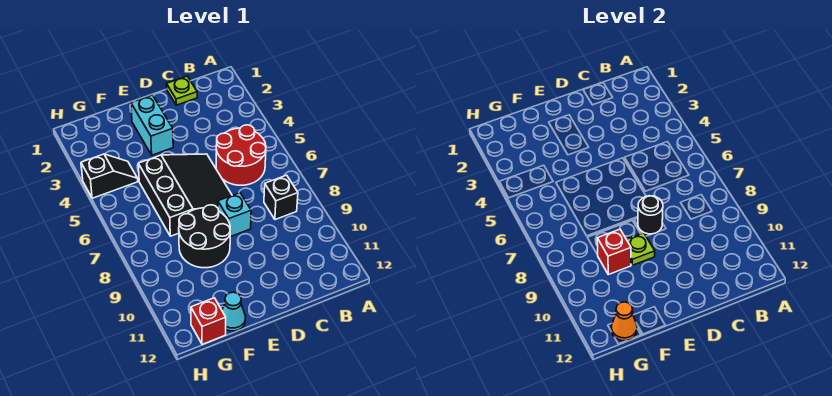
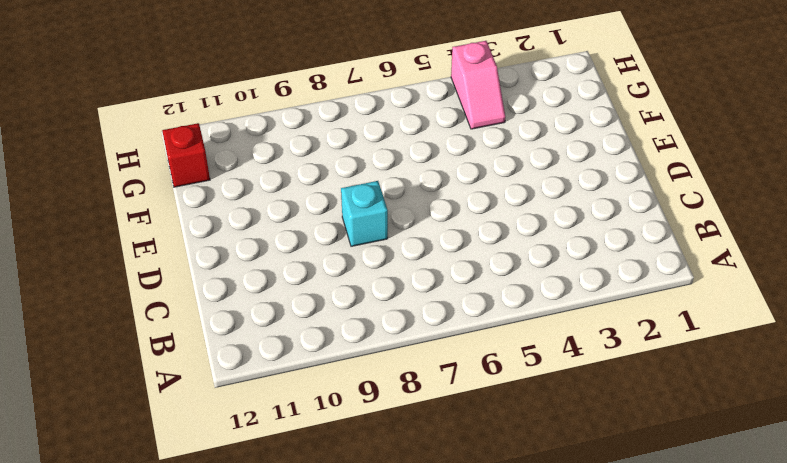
pink 1x2 slope [451,41,505,129] -> black 1x2 slope [81,154,138,198]
none -> red 2x2 round brick [216,125,266,185]
none -> black 1x1 brick [264,175,298,220]
none -> lime 1x1 plate [167,76,197,105]

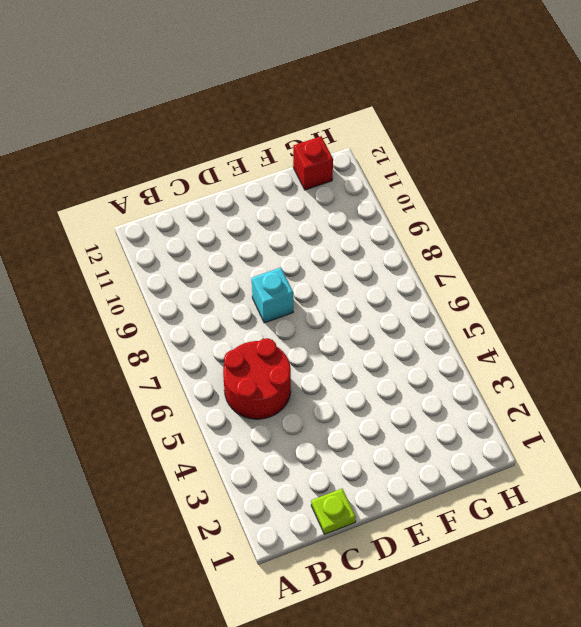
none -> black 1x1 brick [264,175,298,220]
none -> black 3x3 slope [138,154,232,236]
none -> cyan 1x2 brick [131,95,173,155]

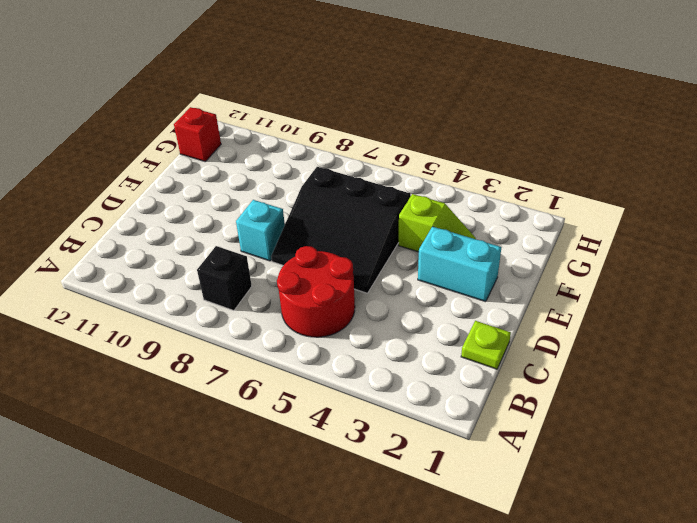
lime 1x2 slope [399,194,476,252] -> none
none -> black 2x2 round brick [179,205,230,268]
none -> cyan 1x1 cone [222,292,245,331]
none -> black 1x2 slope [81,154,138,198]

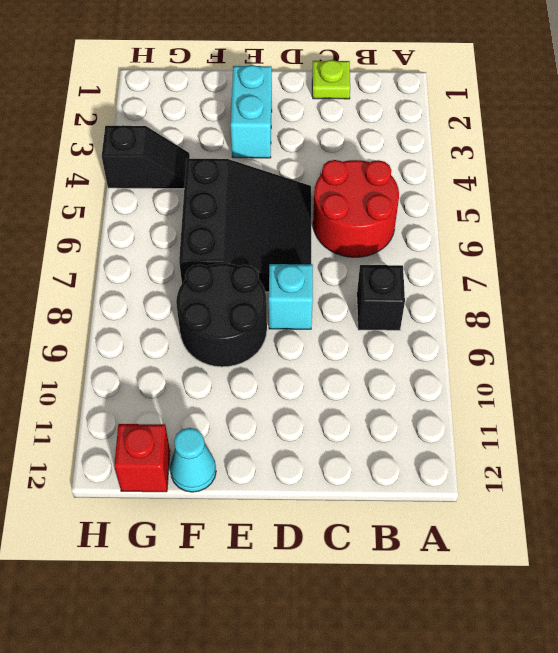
none -> black 1x1 round brick [638,196,663,234]
none -> lime 1x1 plate [627,233,655,265]
none -> red 1x1 brick [597,229,631,275]

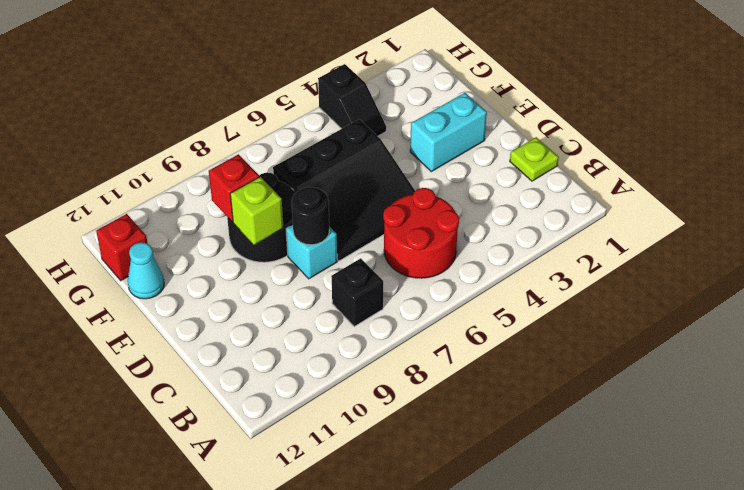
lime 1x1 brick [230,177,283,245] -> lime 1x1 plate [627,233,655,265]
none -> orange 1x1 cone [611,302,637,341]

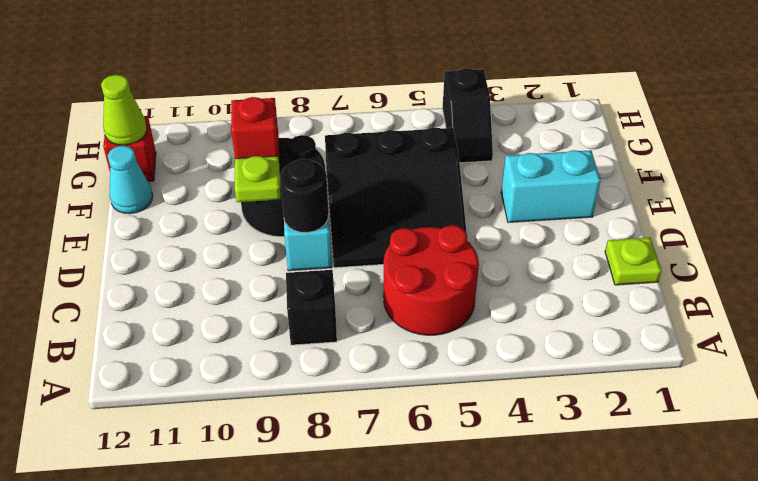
lime 1x1 cone [101,75,147,145] -> orange 1x1 cone [611,302,637,341]

